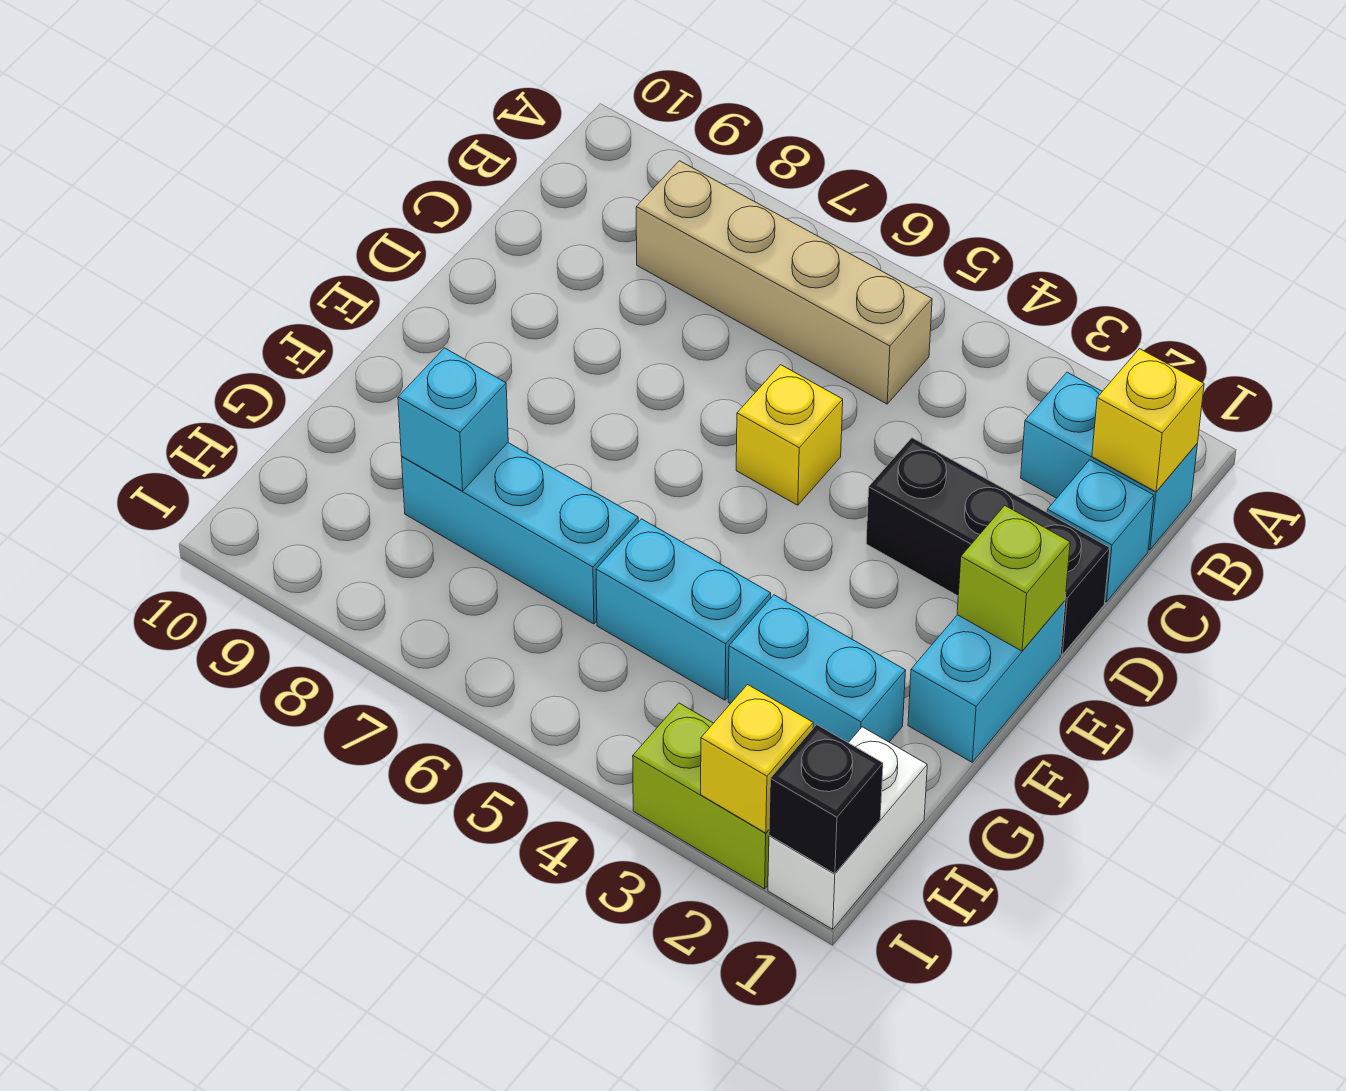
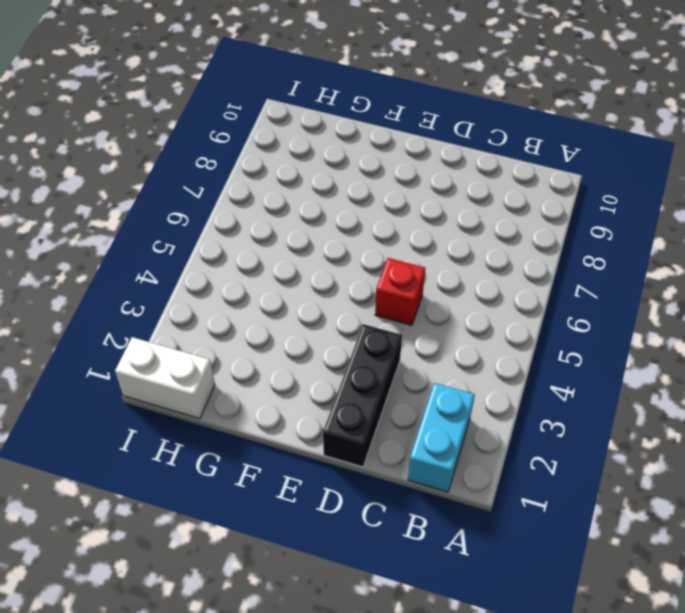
red 1x1 brick [375,258,425,325] -> yellow 1x1 brick [736,365,843,505]
none -> tan 1x4 brick [636,161,932,404]
none -> cyan 1x1 brick [1047,460,1154,602]
none -> cyan 1x2 brick [908,601,1065,762]

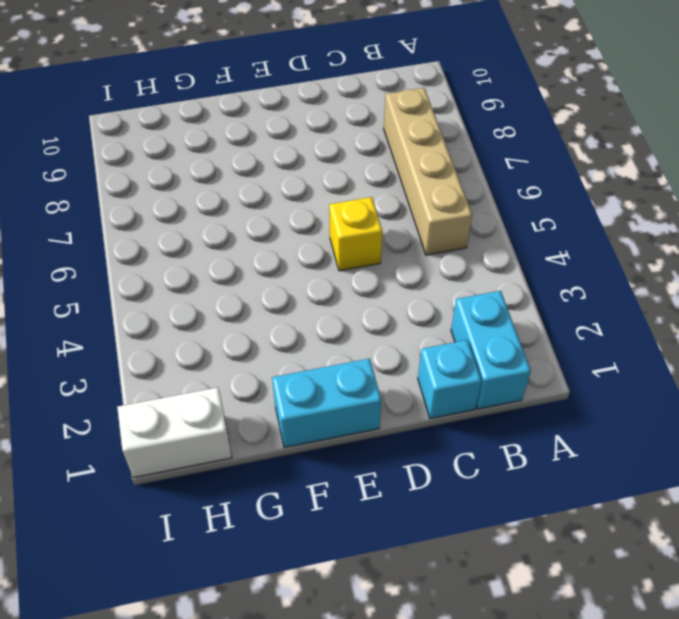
none -> black 1x3 brick [866,438,1110,655]
none -> cyan 1x2 brick [728,595,906,743]
none -> cyan 1x2 brick [596,519,771,700]

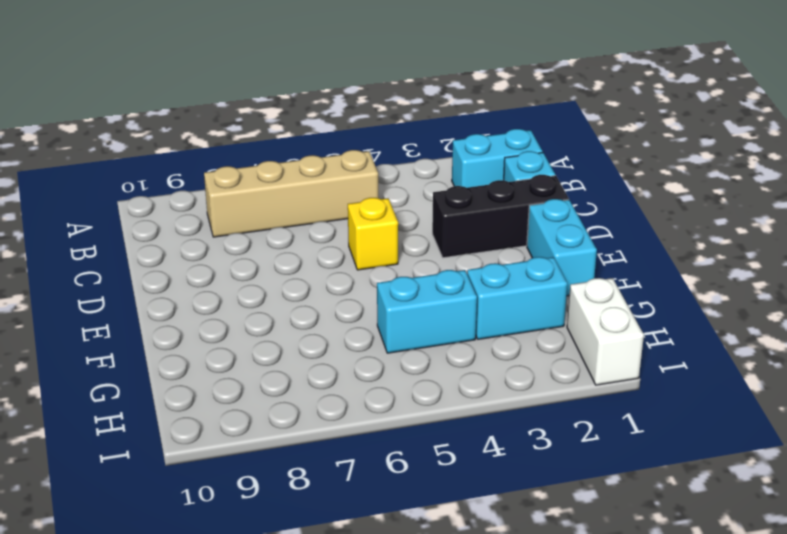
none -> cyan 1x3 brick [402,443,638,624]
none -> lime 1x2 brick [633,703,769,889]
none -> yellow 1x1 brick [1092,349,1204,492]

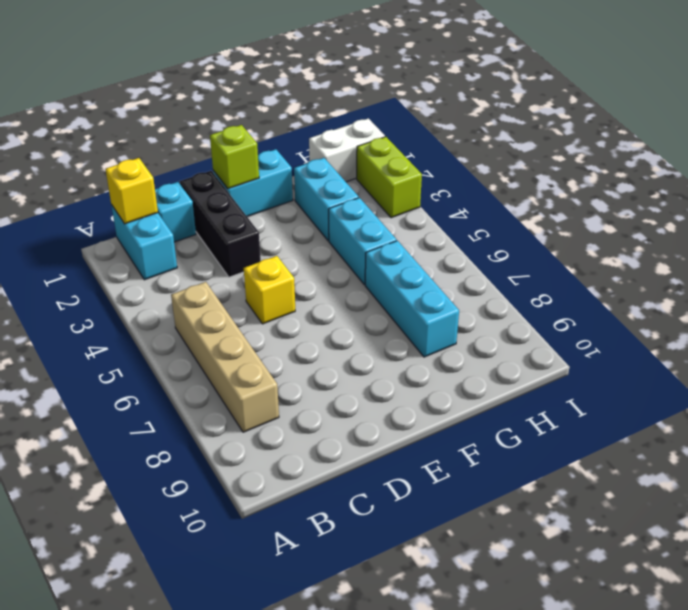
none -> cyan 1x1 brick [398,348,508,491]
none -> black 1x1 brick [769,725,883,874]
none -> yellow 1x1 brick [701,685,813,833]

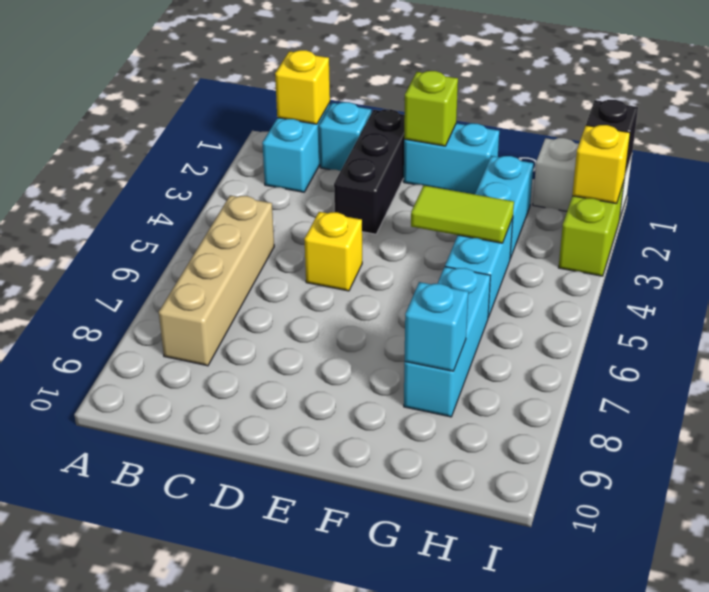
lime 1x2 tile [411,185,514,243] -> none

